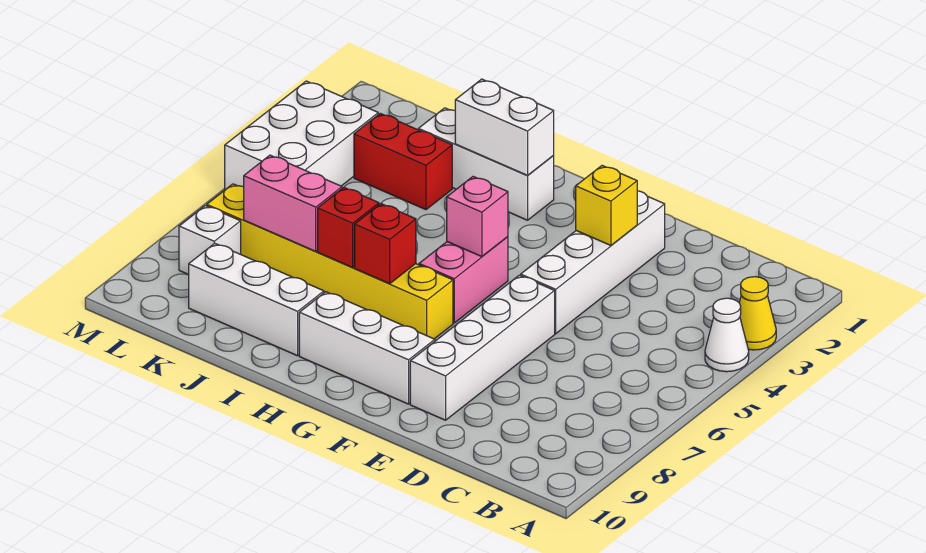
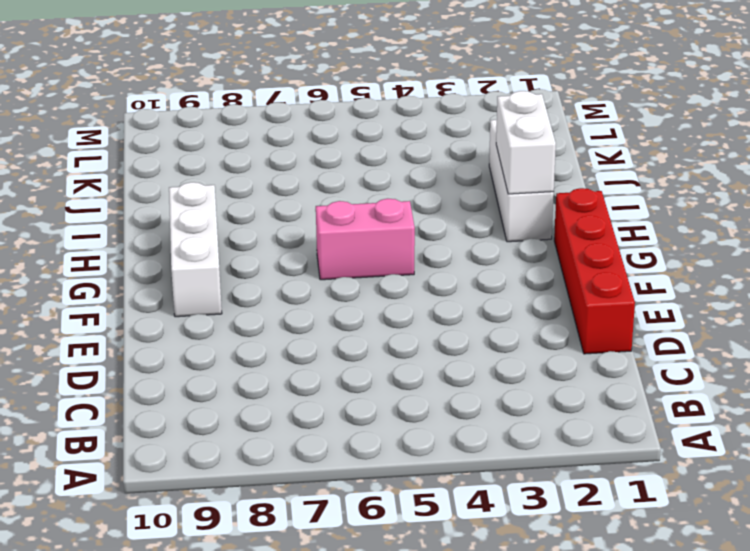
red 1x4 brick [554,188,635,354] -> none
none -> yellow 1x1 cone [739,277,776,350]
none -> white 1x1 cone [705,298,749,372]
none -> white 1x4 brick [521,191,665,334]

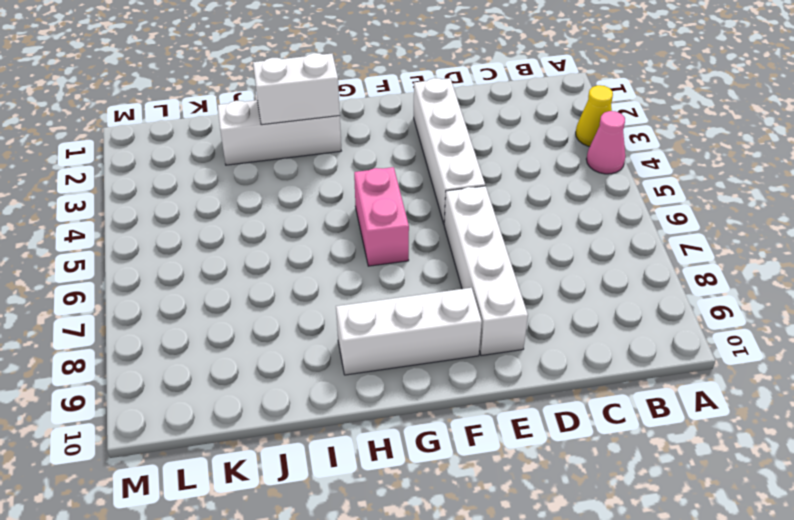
pink 1x1 cone [586,111,625,174] -> white 1x1 cone [705,298,749,372]
none -> yellow 1x6 brick [207,184,453,339]
none -> white 1x3 brick [189,243,324,356]
none -> red 1x2 brick [354,113,452,210]

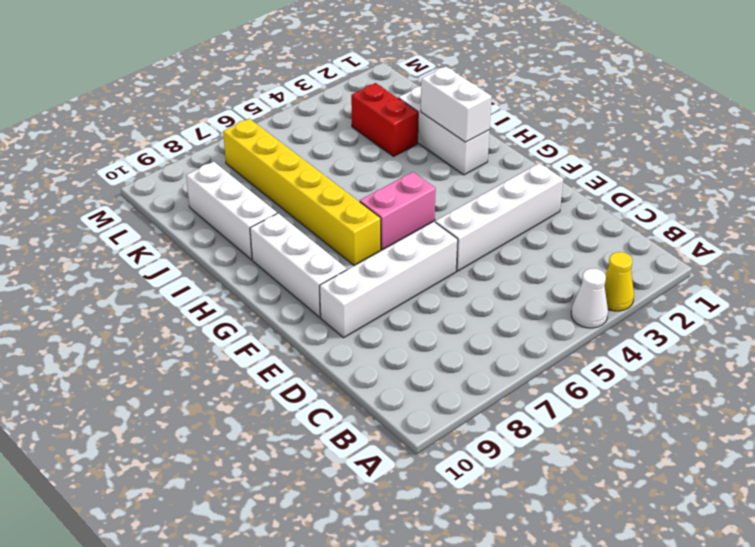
none -> white 2x3 brick [225,81,378,190]
none -> white 1x1 brick [179,206,241,275]
none -> yellow 1x1 brick [576,166,637,245]

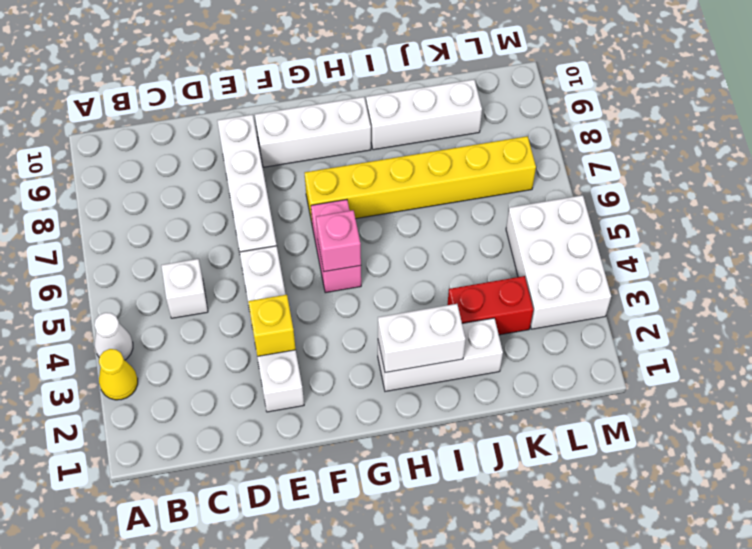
white 1x1 brick [161,259,208,318] -> white 1x1 brick moved to [179,206,241,275]
none -> red 1x1 brick [355,204,416,284]
none -> red 1x1 brick [318,188,379,267]
none -> pink 1x2 brick [244,155,342,251]

